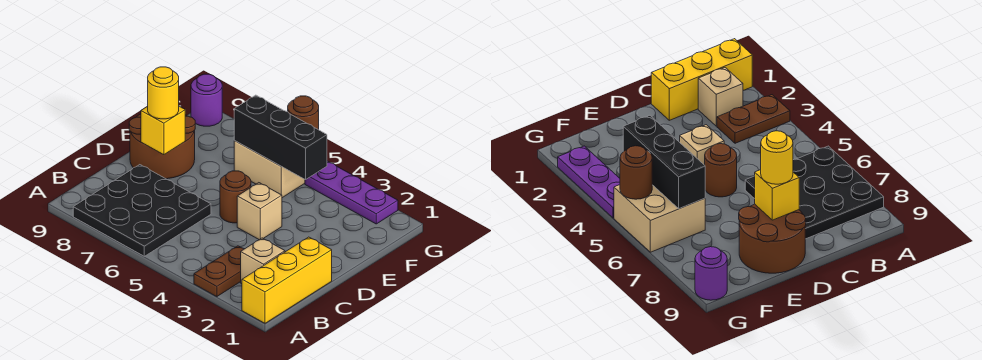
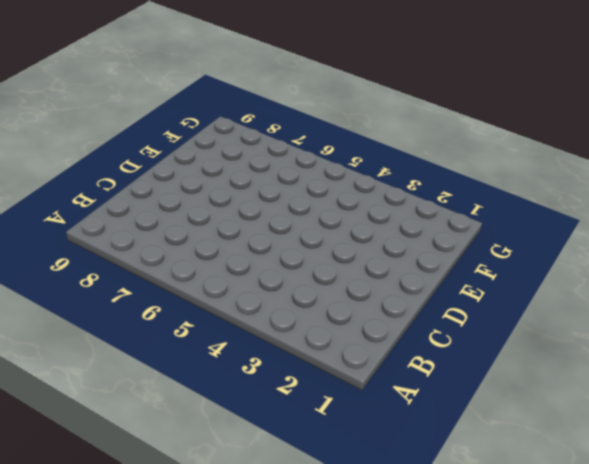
none -> yellow 1x3 brick [242,237,332,323]
none -> brown 1x2 plate [194,246,244,297]
none -> black 3x3 plate [73,165,211,256]

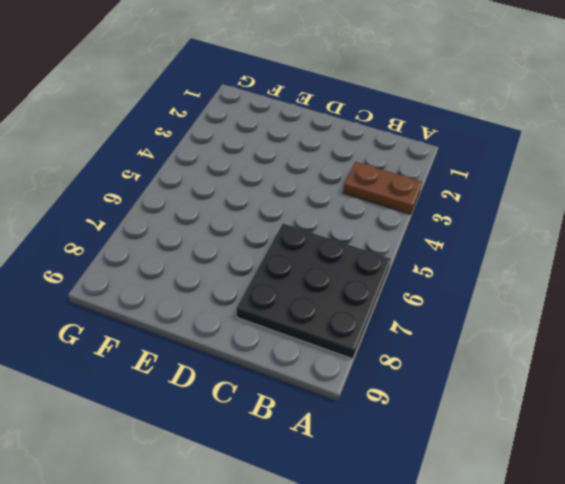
none -> yellow 1x3 brick [242,237,332,323]
none -> tan 1x1 brick [241,238,285,284]
none -> tan 1x1 brick [237,183,282,240]

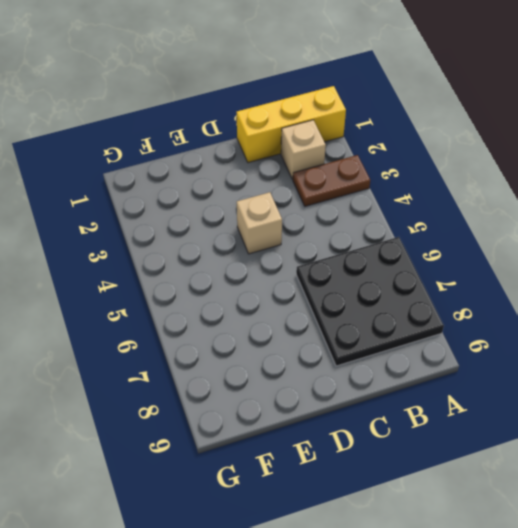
none -> brown 1x1 round brick [220,171,251,223]
none -> brown 2x2 round brick [129,114,195,179]
none -> tan 2x2 brick [234,141,305,198]

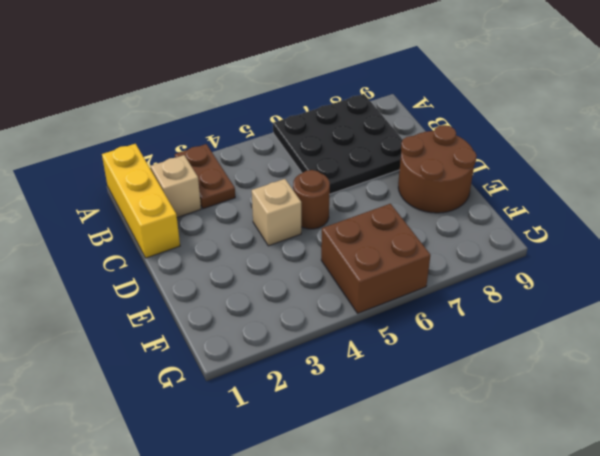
brown 2x2 brick [321,204,430,313] -> tan 2x2 brick [234,141,305,198]
none -> purple 1x3 plate [305,161,398,224]
none -> purple 1x1 round brick [191,74,222,126]
none -> yellow 1x1 brick [141,106,185,155]

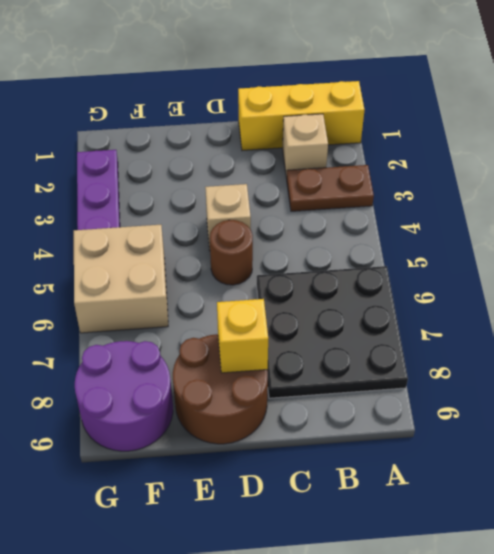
purple 2x2 round brick [75,341,173,451] -> purple 1x1 round brick [191,74,222,126]
none -> black 1x3 brick [234,95,327,180]
none -> brown 1x1 round brick [288,96,319,130]
none -> yellow 1x1 round brick [148,67,179,119]

